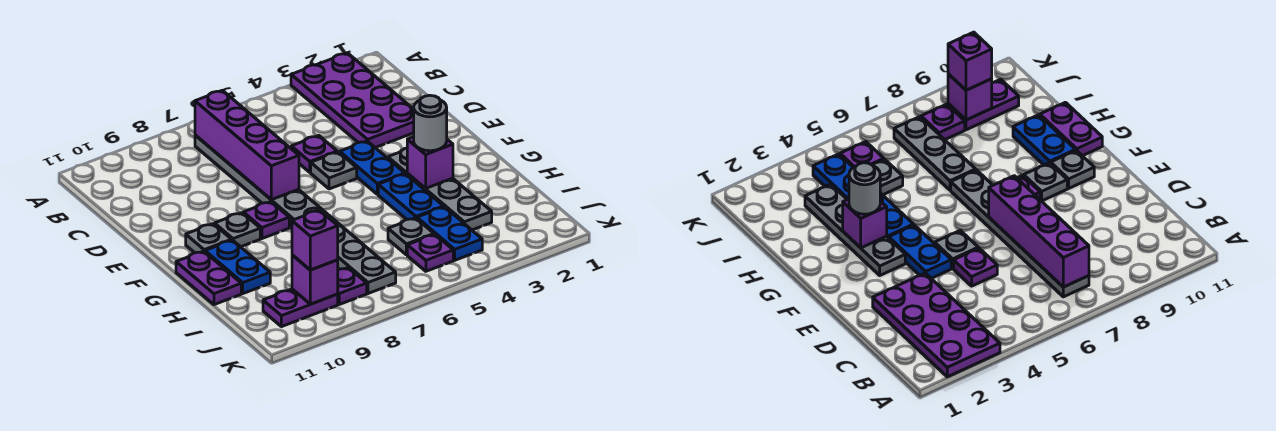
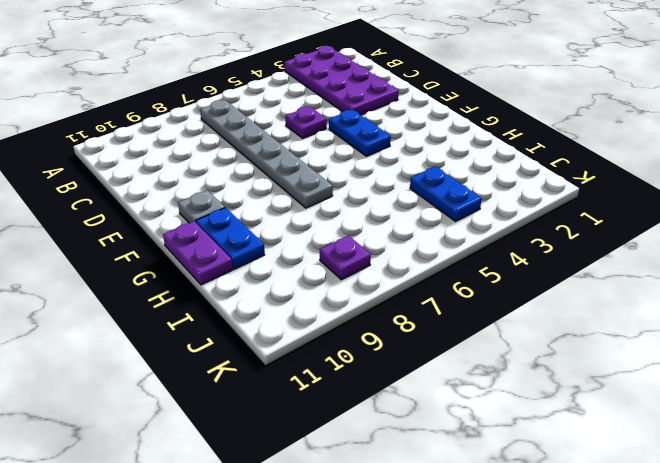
none -> grey 1x1 plate [311,152,357,189]
none -> grey 1x4 plate [388,148,492,230]
none -> purple 1x1 plate [243,202,289,239]

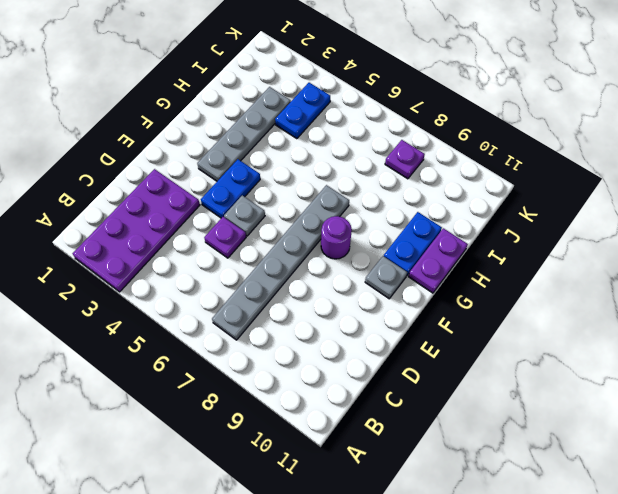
purple 1x1 round brick [321,216,352,259] -> purple 1x1 plate [243,202,289,239]
none -> grey 1x1 plate [215,213,260,247]
none -> blue 1x2 plate [378,174,444,219]
none -> grey 1x3 plate [336,224,396,294]

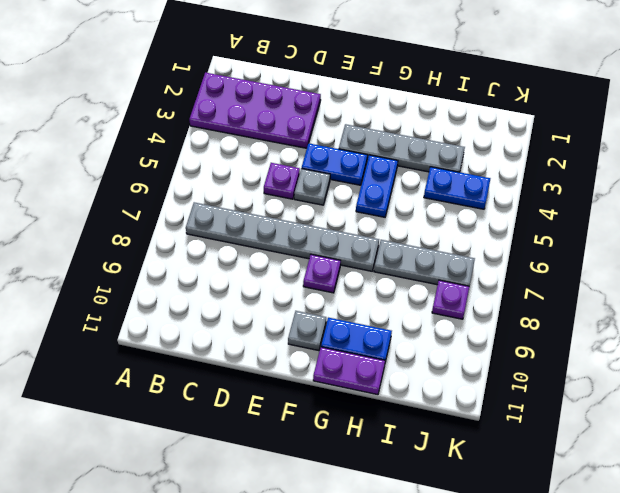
blue 1x2 plate [356,155,398,217] -> blue 1x2 plate turned to [378,174,444,219]
none -> grey 1x1 plate [215,213,260,247]
none -> grey 1x1 plate [388,218,434,255]
none -> purple 1x1 plate [407,234,453,271]

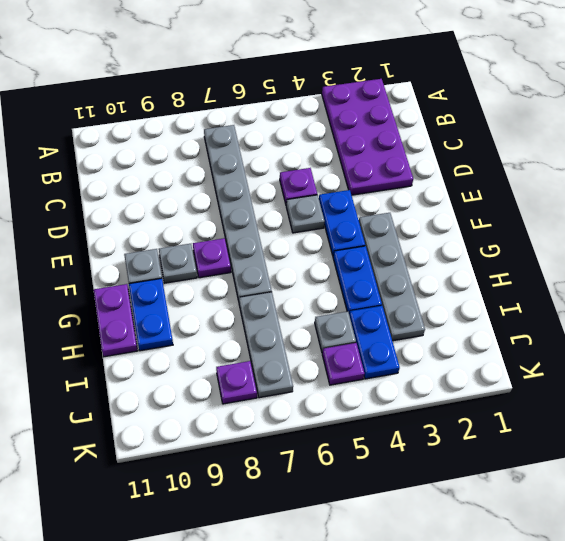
none -> purple 1x2 plate [263,289,338,327]
none -> purple 1x4 brick [195,90,299,200]
none -> purple 1x1 brick [407,137,453,189]

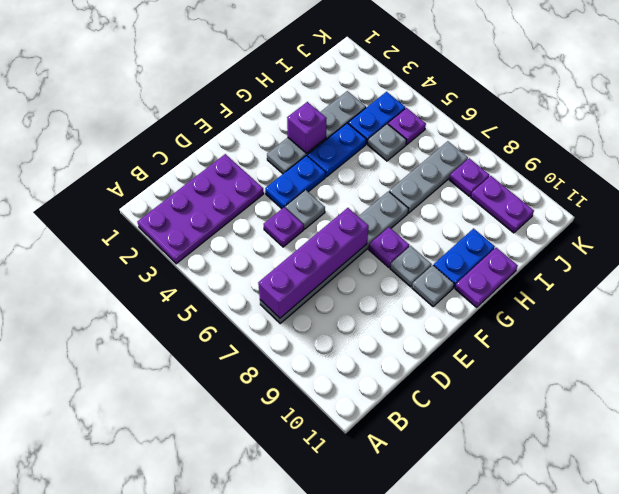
none -> purple 1x1 brick [292,255,338,304]
none -> grey 1x1 round brick [414,95,447,151]
none -> purple 1x1 brick [292,210,338,270]

